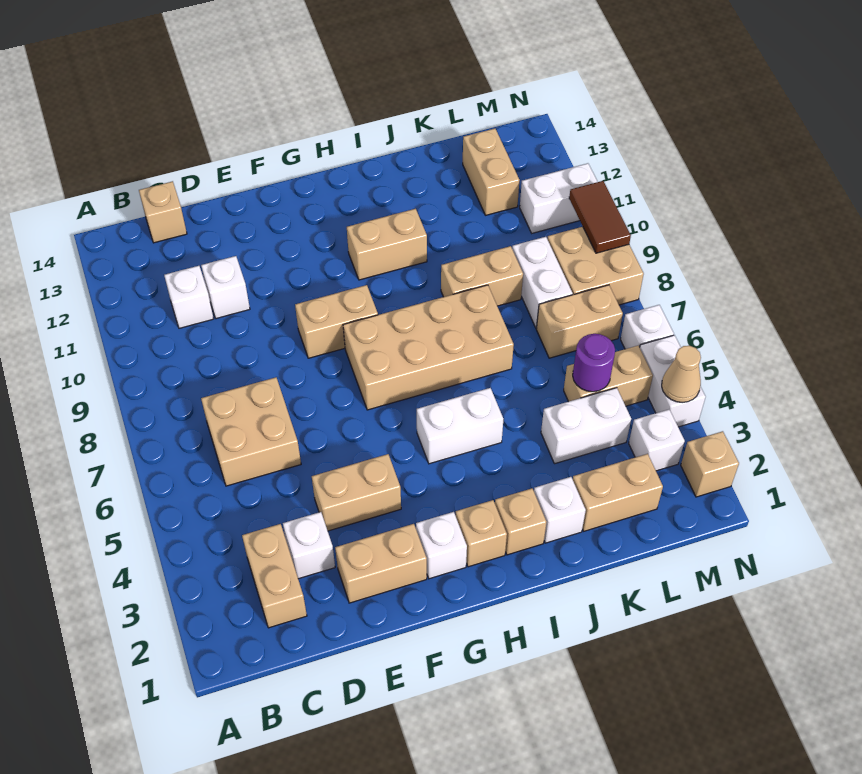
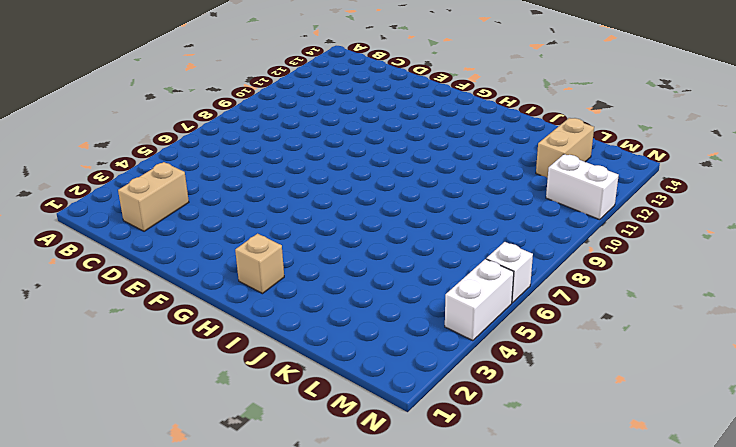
none -> tan 2x2 brick [201,377,301,486]
none -> white 1x1 brick [164,266,214,328]
none -> tan 1x1 brick [139,181,187,243]
none -> white 1x1 brick [283,512,335,579]

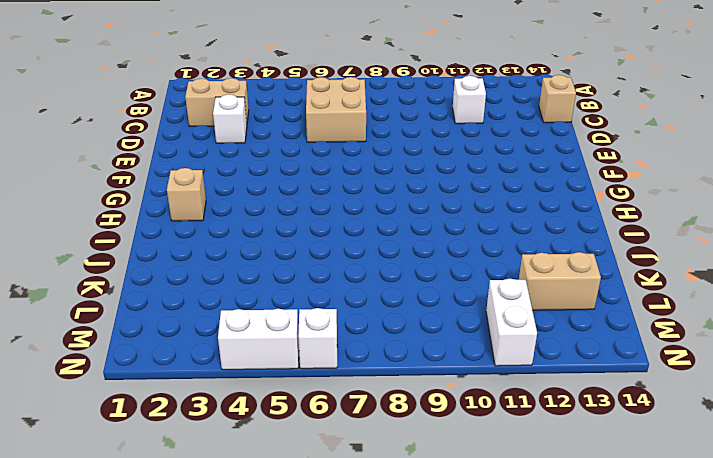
none -> white 1x1 brick [201,256,250,319]
none -> tan 1x2 brick [335,524,427,603]
none -> tan 1x2 brick [312,454,401,531]
none -> tan 1x2 brick [295,285,378,358]

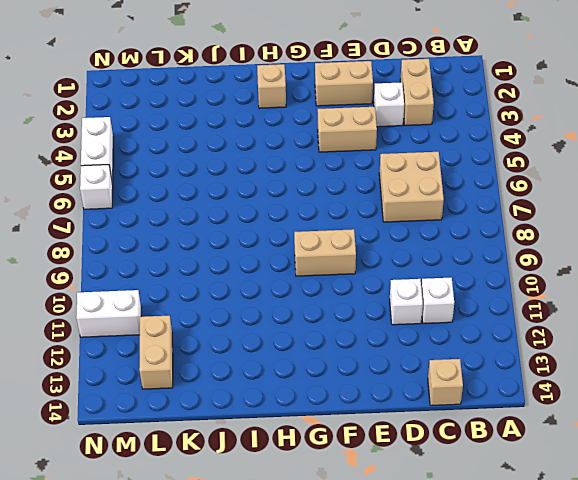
none -> white 1x1 brick [416,512,467,579]
none -> tan 2x4 brick [343,285,514,410]
none -> white 1x2 brick [417,388,503,464]
none -> tan 1x2 brick [347,209,427,280]

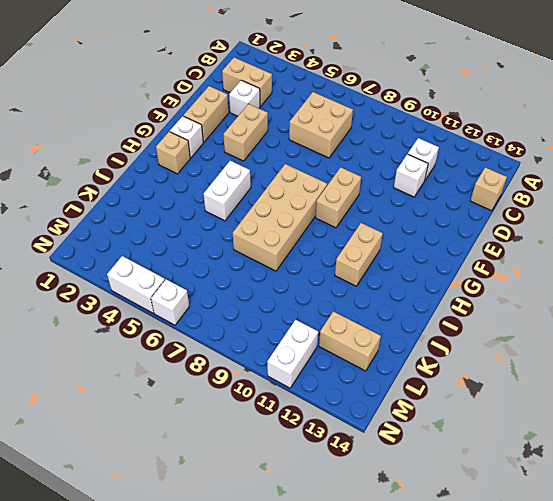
none -> tan 1x1 brick [495,488,546,555]
none -> white 1x1 brick [534,477,586,543]
none -> tan 1x2 brick [441,246,523,306]
none -> tan 1x2 brick [573,454,663,531]

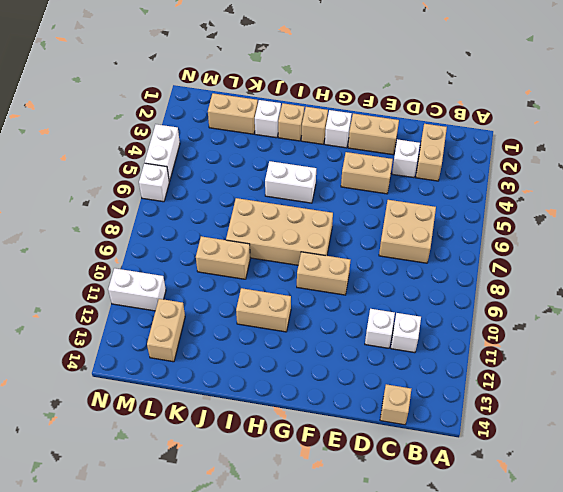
none -> white 1x2 brick [541,388,631,464]
none -> tan 1x2 brick [564,346,653,406]
none -> tan 1x2 brick [536,285,623,358]
none -> white 1x2 brick [512,237,573,328]

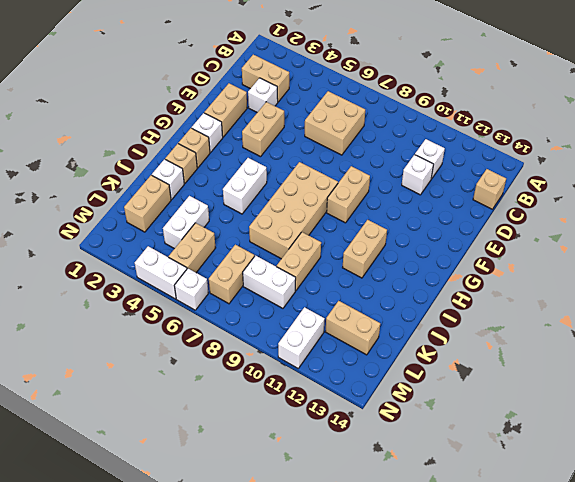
none -> white 1x1 brick [629,409,685,471]
none -> tan 2x2 brick [547,227,644,305]
none -> tan 1x1 brick [681,431,739,497]
none -> purple 1x1 round brick [573,334,615,392]

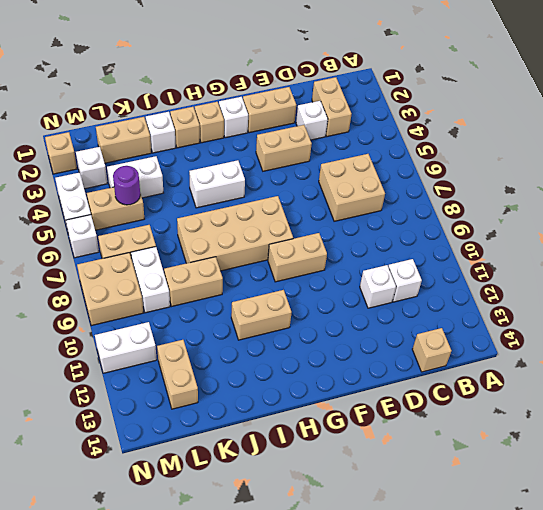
none -> tan 1x1 cone [662,346,701,403]
none -> brown 1x2 tile [569,181,631,253]

